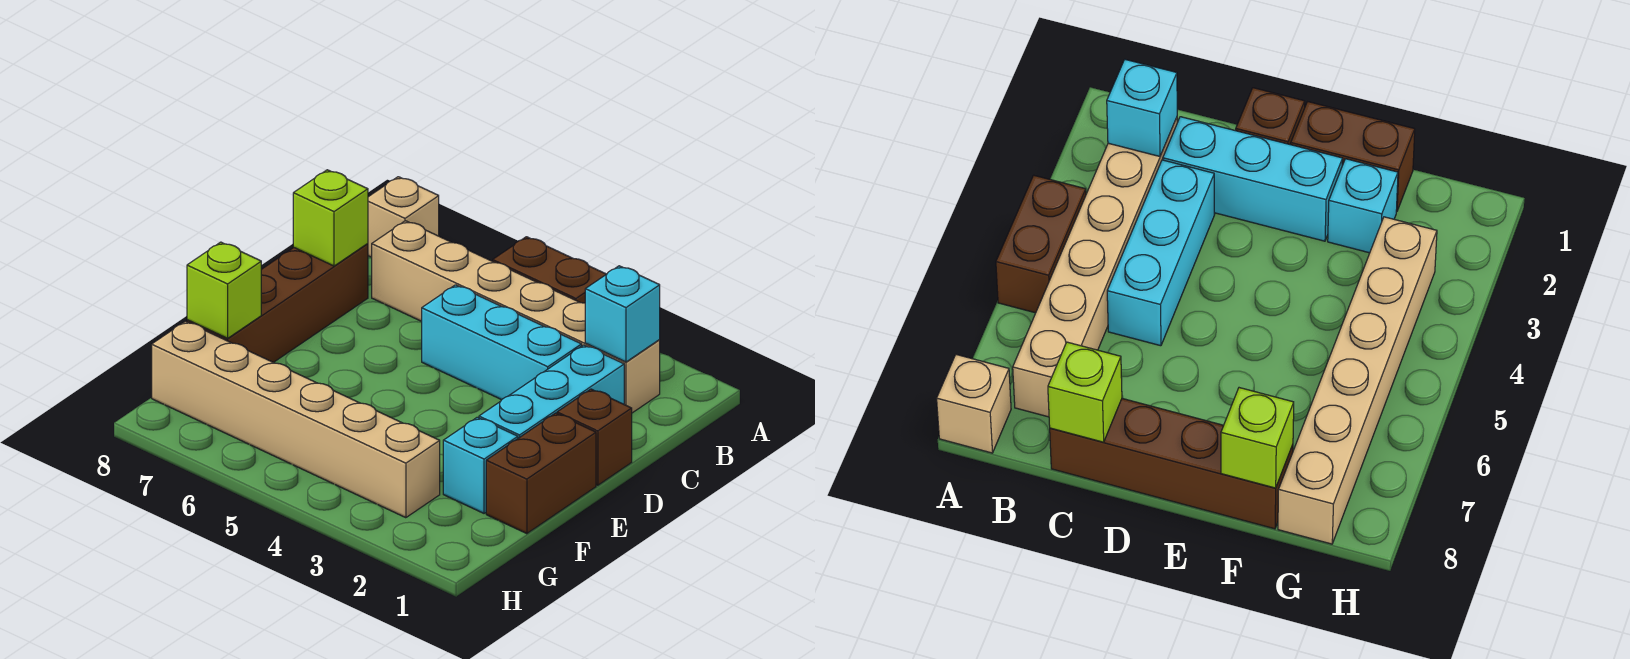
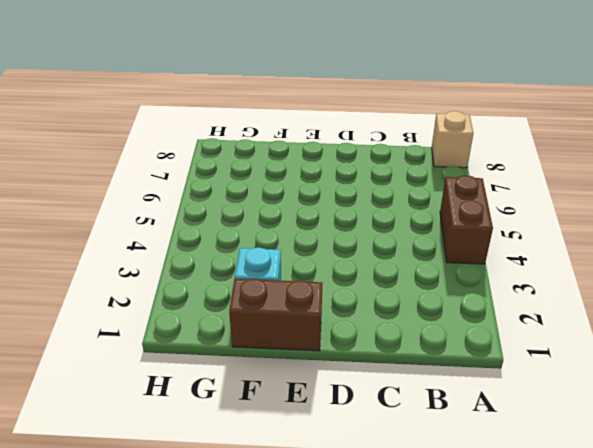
none -> tan 1x6 brick [372,221,660,413]
none -> cyan 1x3 brick [479,345,624,438]
none -> cyan 1x3 brick [422,285,582,400]

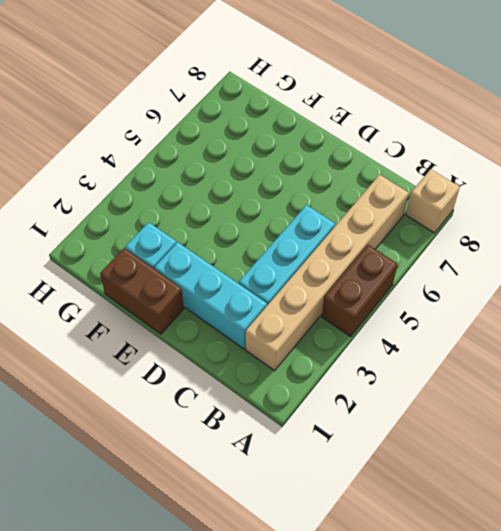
none -> brown 1x4 brick [187,244,368,362]
none -> brown 1x1 brick [557,389,632,485]
none -> tan 1x6 brick [152,321,440,518]

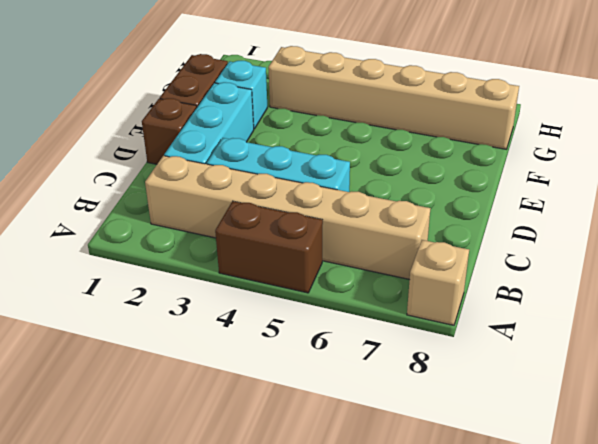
none -> brown 1x4 brick [187,244,368,362]
none -> cyan 1x1 brick [585,266,660,362]
none -> lime 1x1 brick [293,170,368,266]

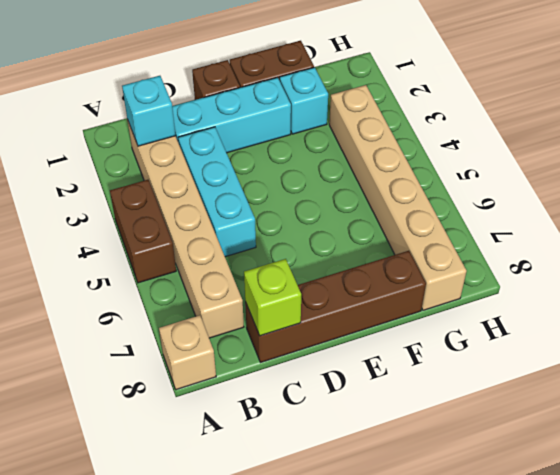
none -> lime 1x1 brick [187,242,261,338]

